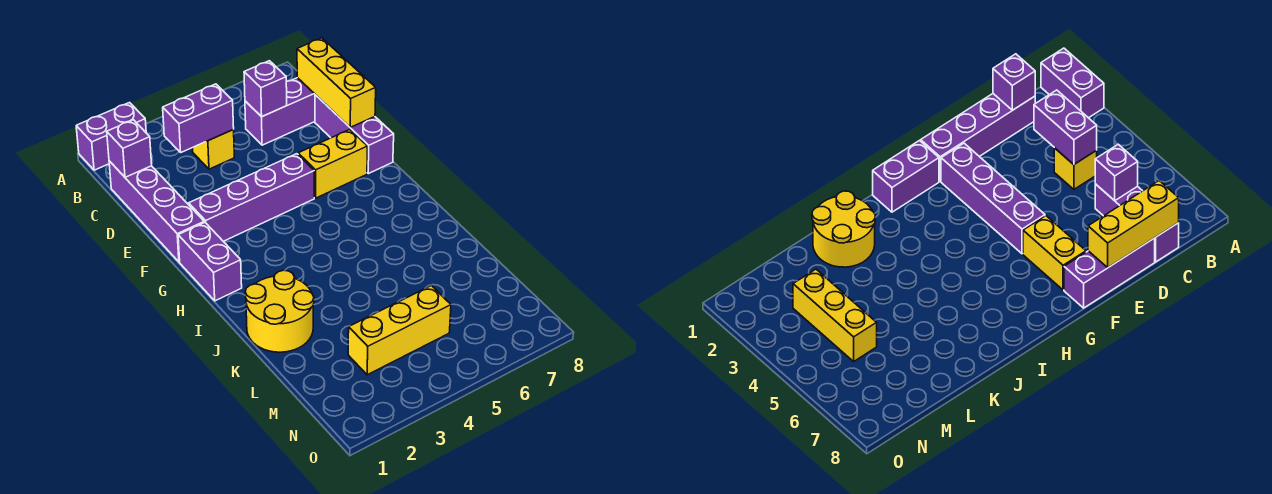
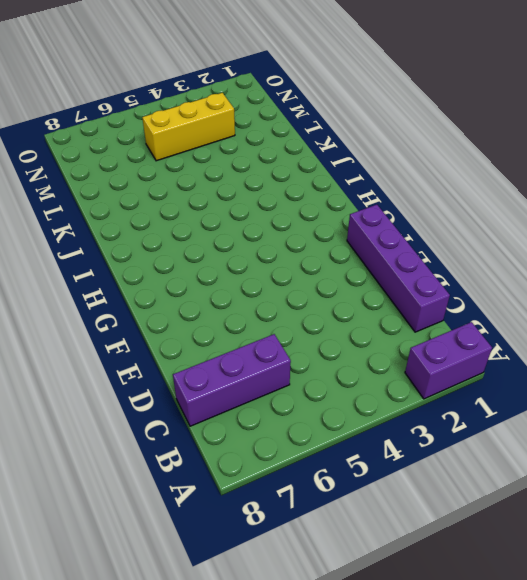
none -> yellow 1x1 brick [193,130,234,169]
none -> purple 1x3 brick [315,95,394,174]
none -> purple 1x4 brick [189,154,314,241]

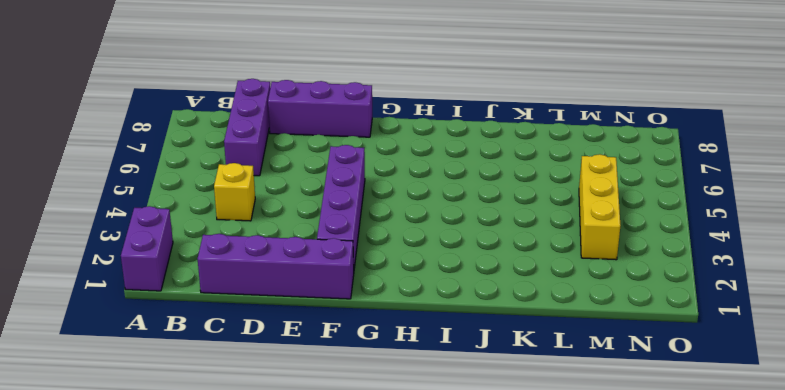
none -> yellow 1x2 brick [298,130,368,198]
none -> purple 1x2 brick [178,222,242,301]
none -> yellow 2x2 round brick [245,270,314,352]

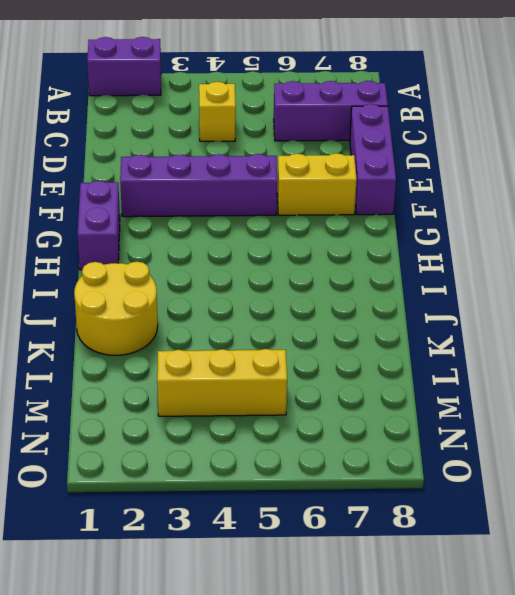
none -> purple 1x4 brick [109,161,204,262]
none -> purple 1x1 brick [107,120,152,177]
none -> purple 1x2 brick [163,84,234,152]

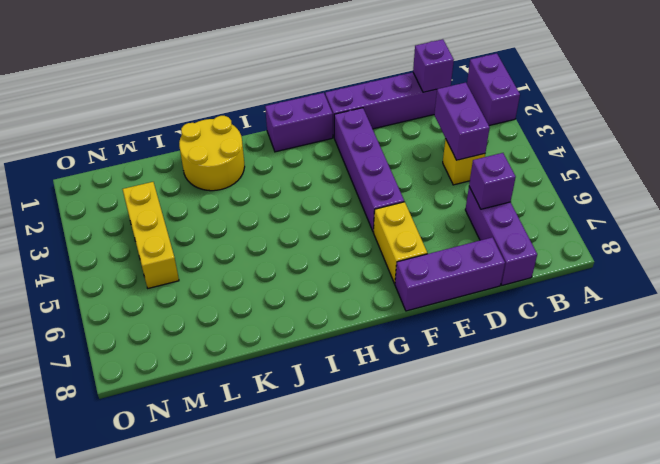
none -> yellow 1x3 brick [297,38,376,128]

